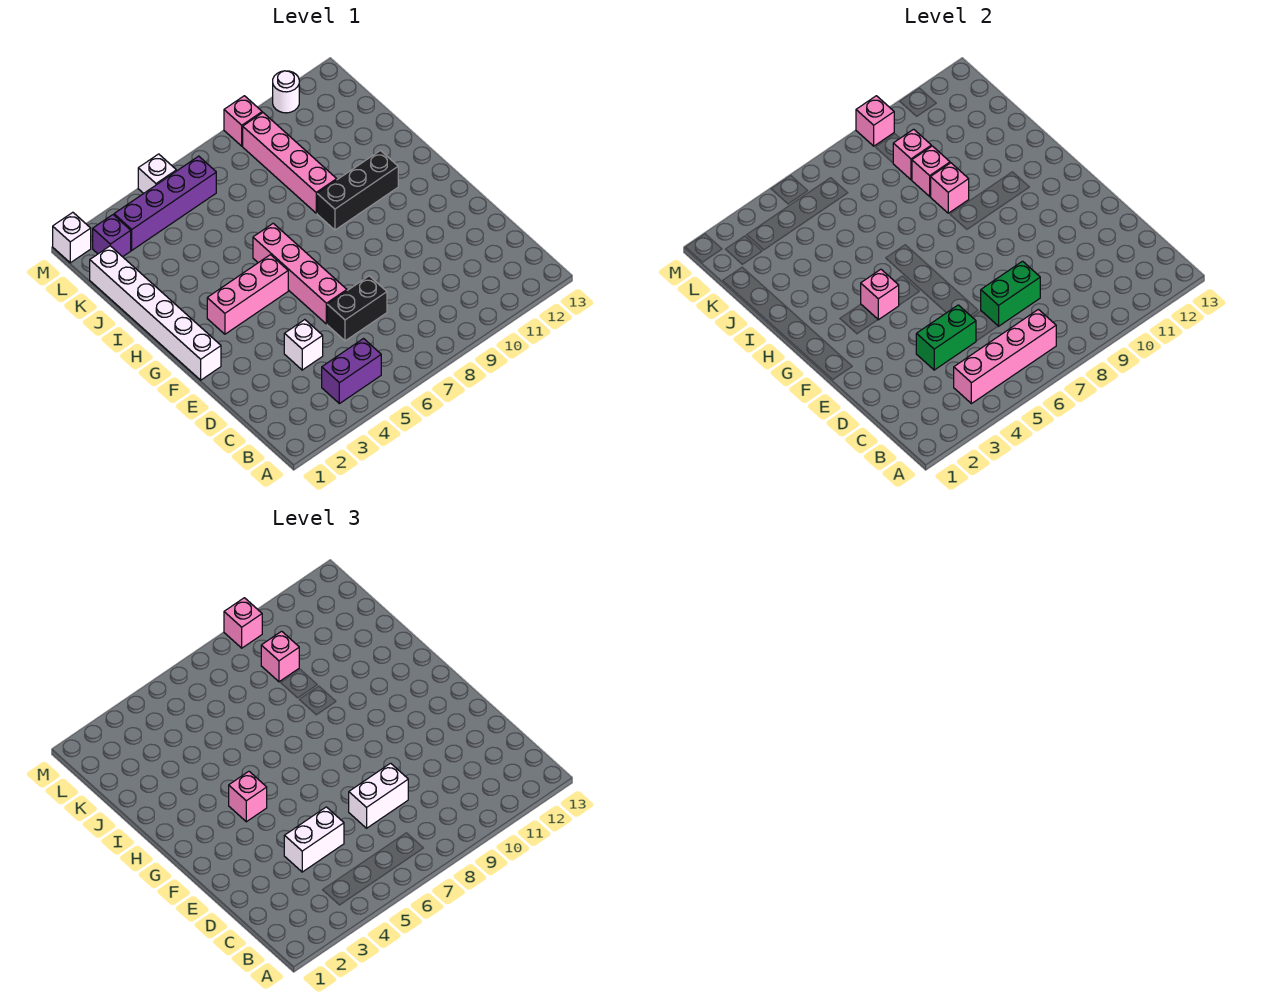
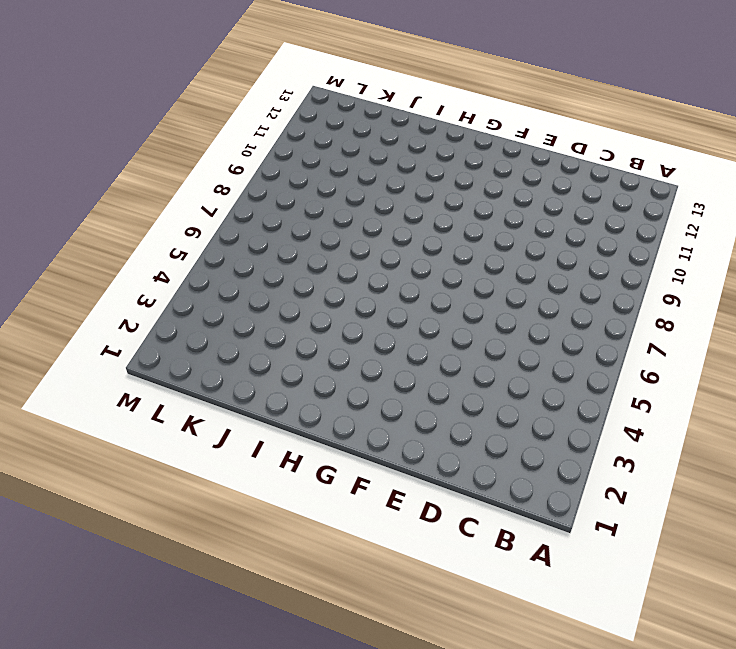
none -> purple 1x2 brick [322,339,381,404]
none -> white 1x1 brick [284,320,323,370]
none -> black 1x2 brick [327,276,387,341]

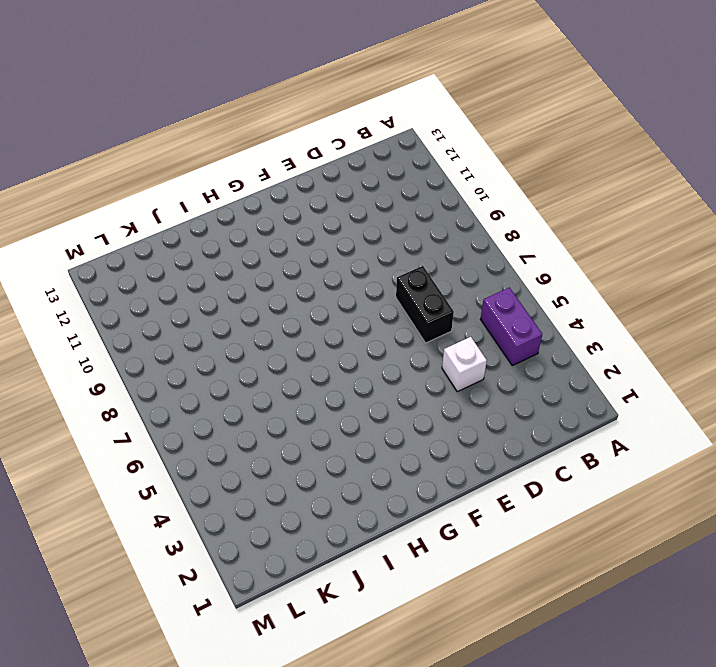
none -> pink 1x4 brick [253,223,347,324]
none -> white 1x6 brick [90,246,221,380]
none -> pink 1x3 brick [207,255,288,334]

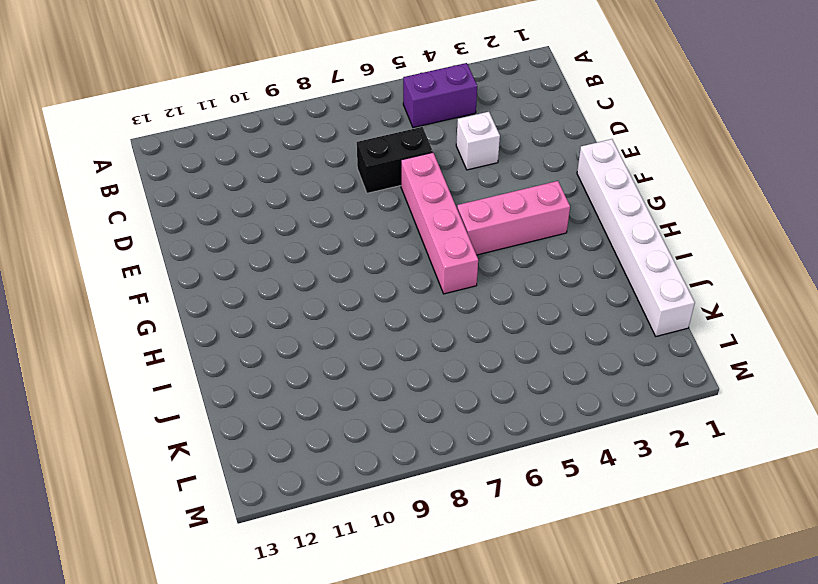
none -> black 1x3 brick [317,150,398,230]
none -> pink 1x4 brick [243,113,337,213]
none -> purple 1x1 brick [93,215,131,257]

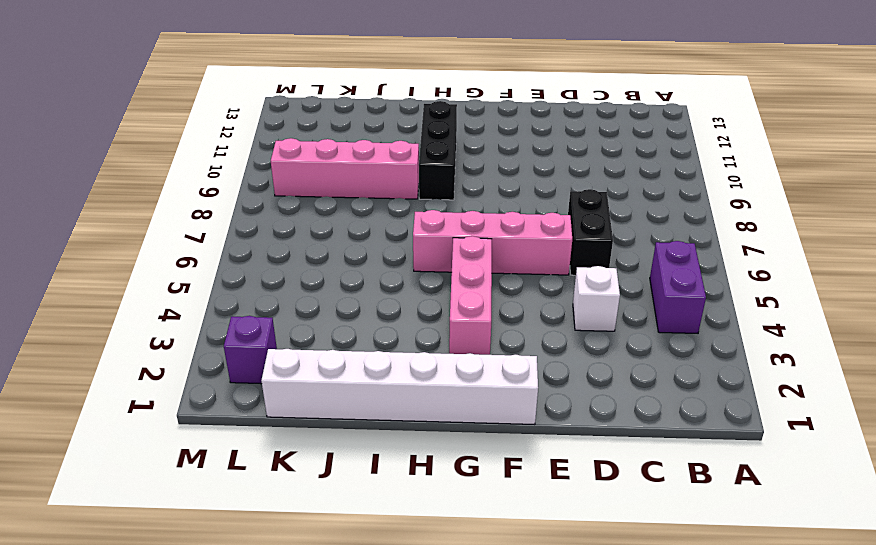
none -> purple 1x4 brick [114,156,216,250]
none -> white 1x1 brick [53,212,91,263]
none -> white 1x1 brick [138,154,176,193]

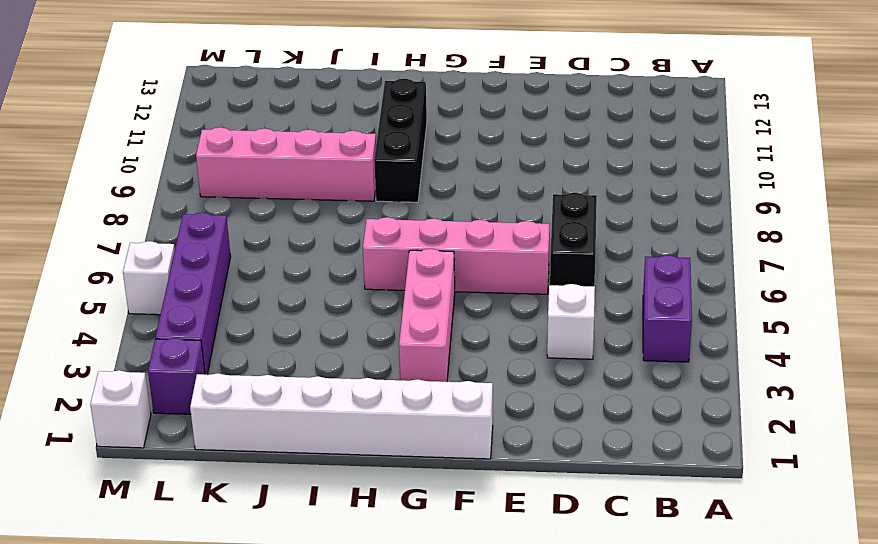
none -> pink 1x1 brick [224,96,262,146]
none -> white 1x1 round brick [273,71,299,113]
none -> pink 1x4 brick [954,309,1056,404]

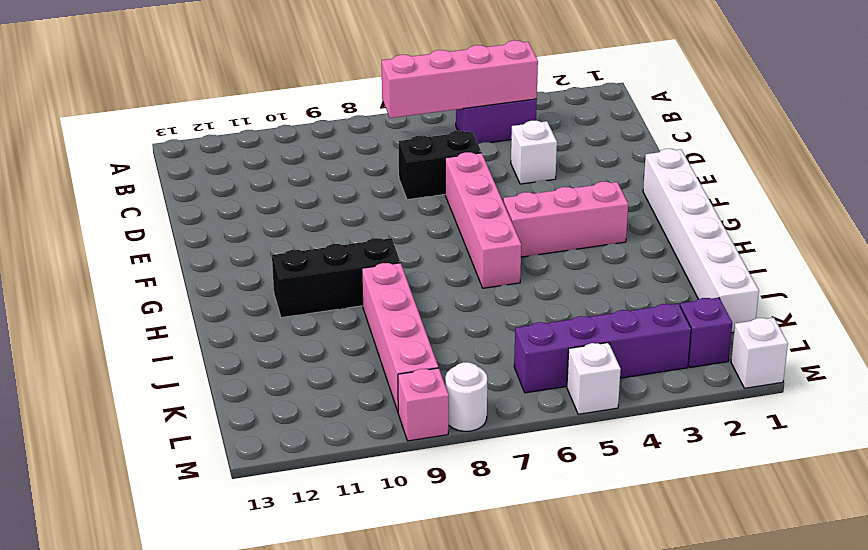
white 1x1 round brick [445,362,487,431] -> white 1x1 round brick moved to [273,71,299,113]
none -> green 1x2 brick [916,305,976,370]
none -> green 1x2 brick [981,261,1040,326]
none -> pink 1x1 brick [861,269,899,320]

